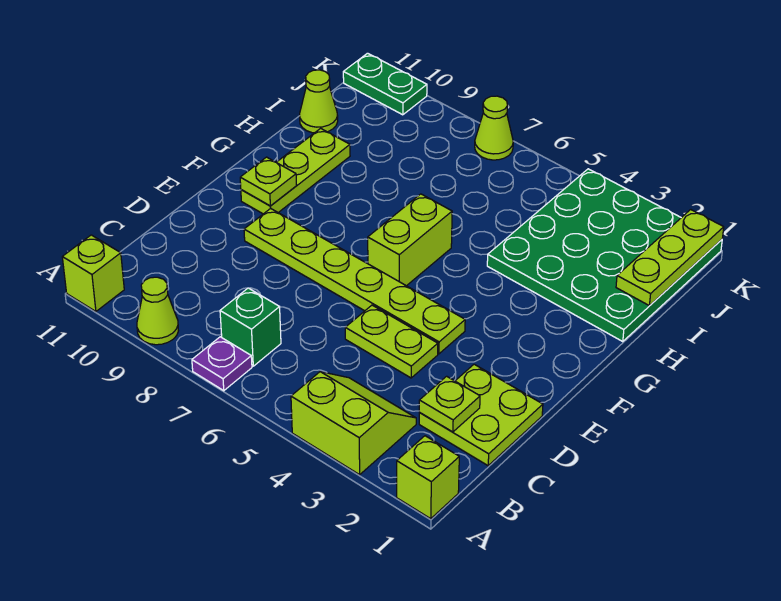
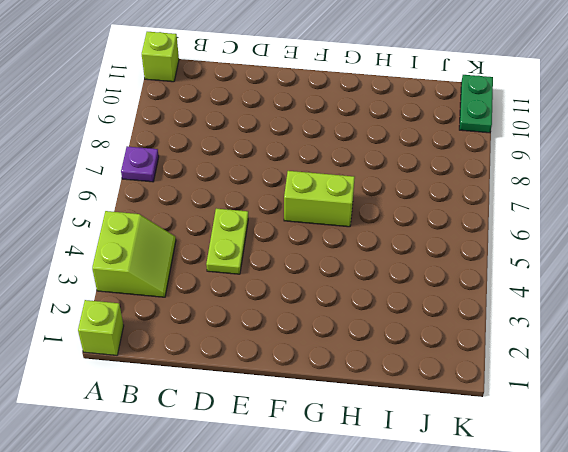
none -> lime 1x1 cone [137,277,179,345]
none -> green 1x1 brick [220,288,281,366]
none -> lime 2x2 plate [419,364,543,466]

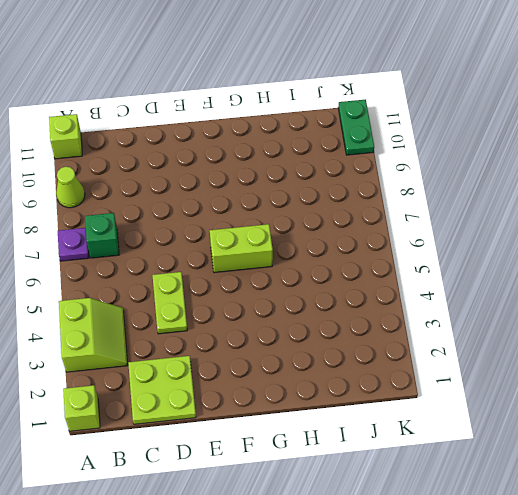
none -> lime 1x6 plate [244,208,465,354]
none -> lime 1x3 plate [241,128,350,214]
none -> green 4x4 plate [487,169,722,342]

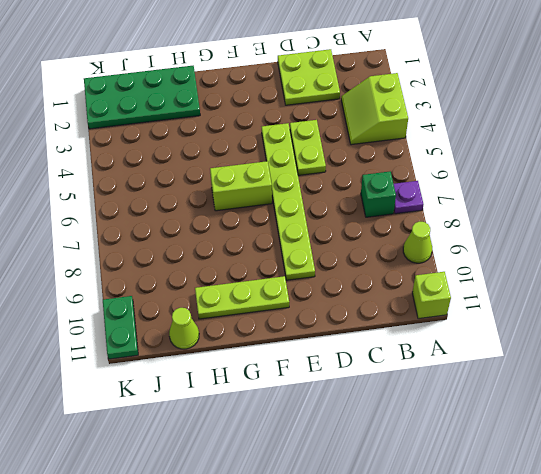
green 2x4 plate [84,66,200,129] -> green 4x4 plate [487,169,722,342]
none -> lime 1x1 brick [397,436,459,519]
none -> lime 1x1 cone [475,96,513,160]
none -> lime 1x1 plate [419,376,480,432]

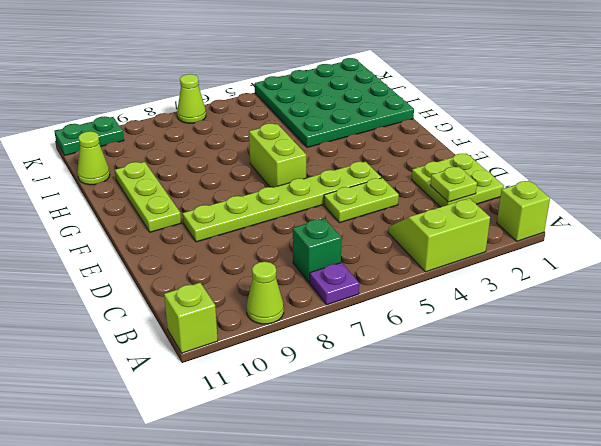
none -> lime 1x1 plate [240,157,297,206]
none -> lime 1x3 plate [616,210,724,305]

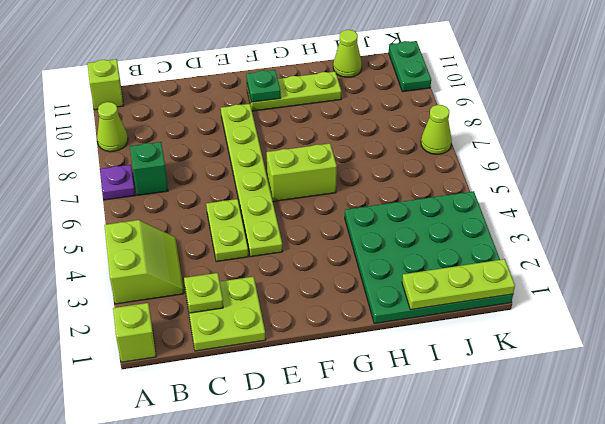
green 1x1 plate [246,70,281,102] -> lime 1x1 plate [240,157,297,206]

